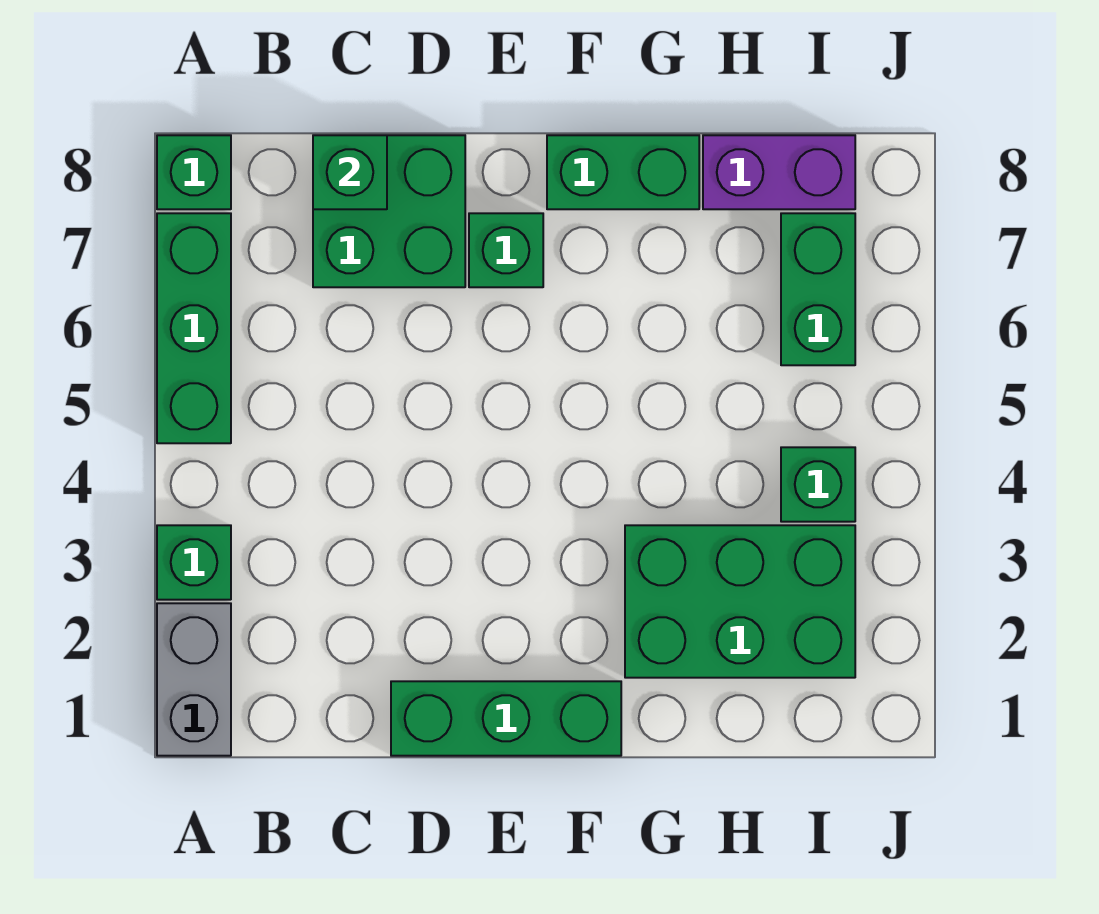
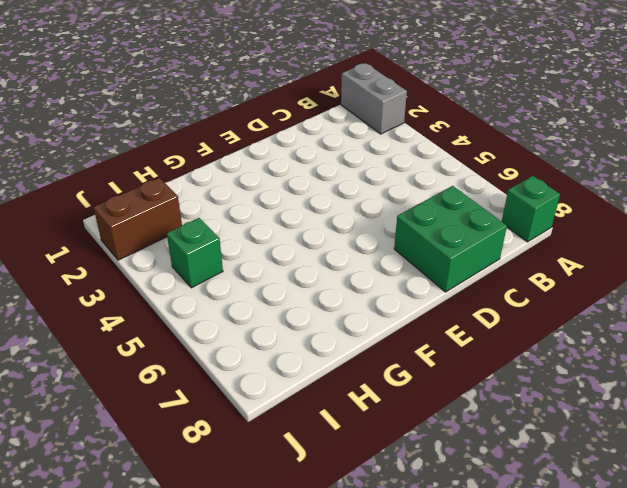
brown 1x2 brick [93,178,182,260] -> green 2x3 brick [625,525,855,678]
none -> green 1x1 brick [157,525,231,600]
none -> green 1x3 brick [157,213,231,443]
none -> green 1x3 brick [391,681,621,756]

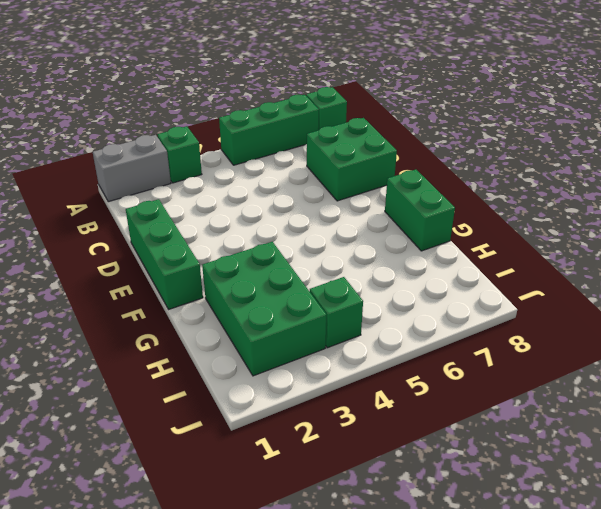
none -> green 1x1 brick [469,213,543,287]
none -> purple 1x2 brick [703,135,855,209]
none -> green 1x2 brick [781,213,855,365]

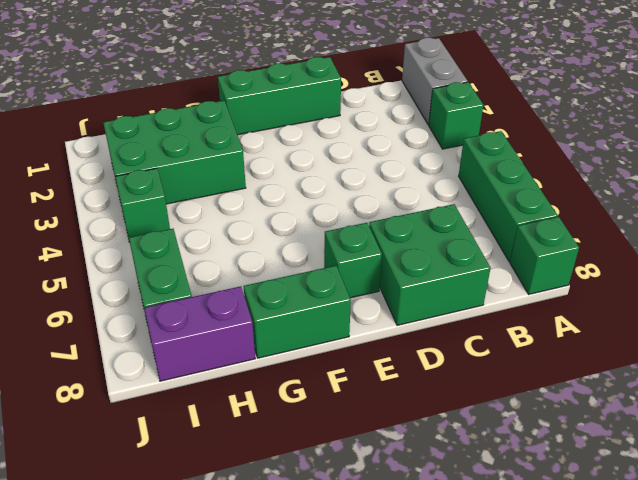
none -> green 1x1 brick [313,135,387,209]

